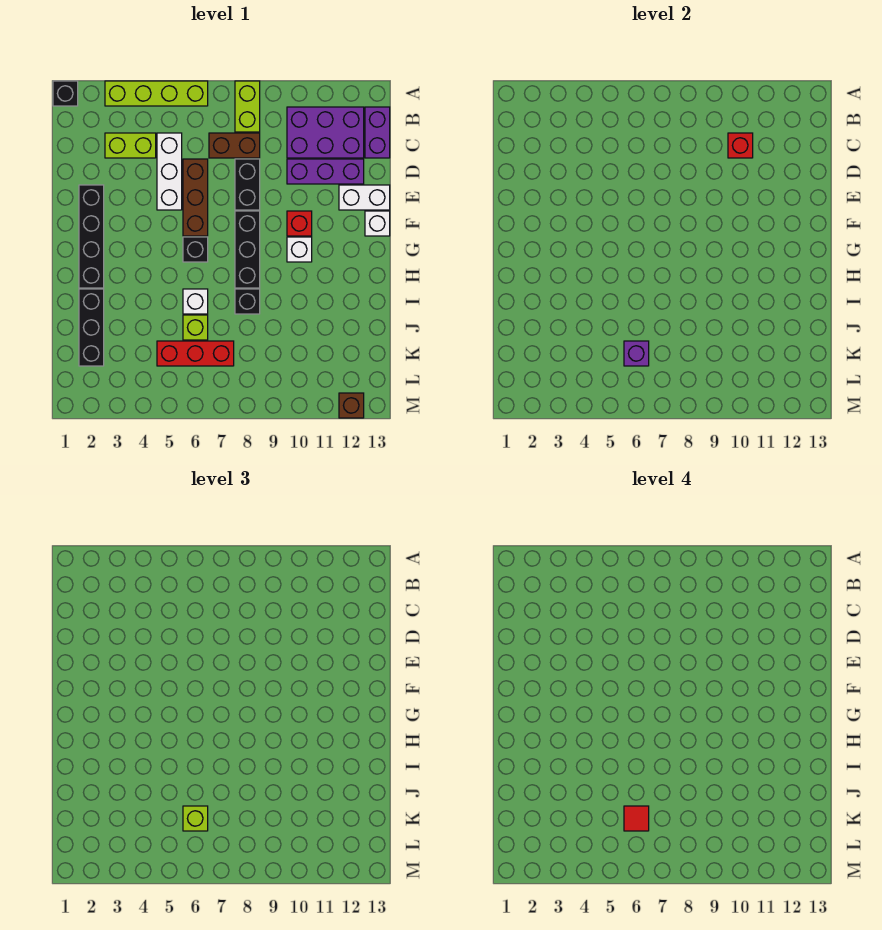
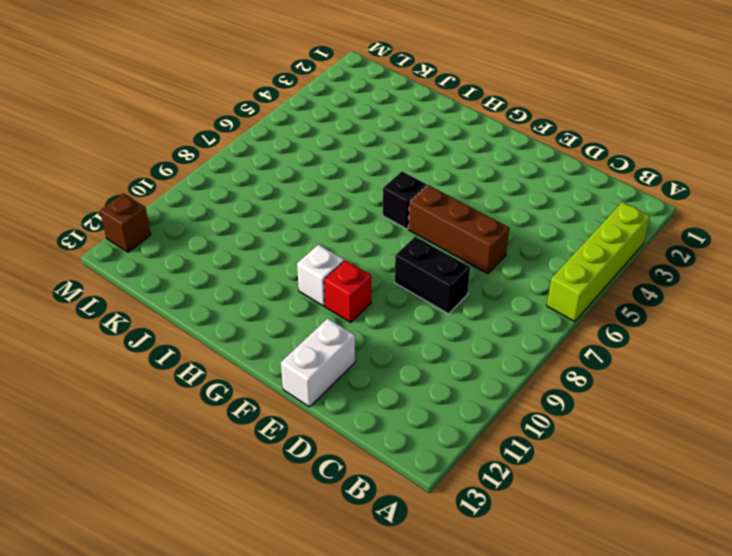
none -> black 1x1 brick [53,81,78,106]
none -> lime 1x2 brick [235,81,260,132]
none -> purple 2x3 brick [287,107,364,158]

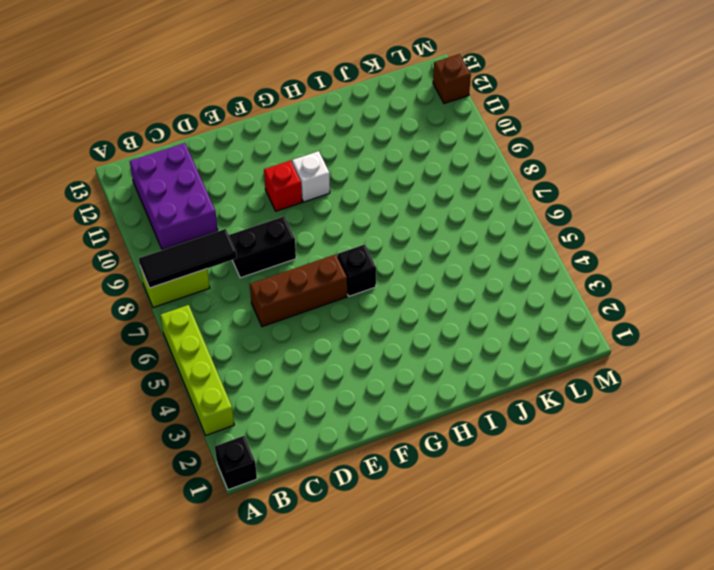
black 1x3 tile [139,229,237,288] -> none
none -> purple 1x2 brick [365,107,390,158]
none -> lime 1x2 brick [105,133,156,158]
none -> white 1x3 brick [157,133,182,210]

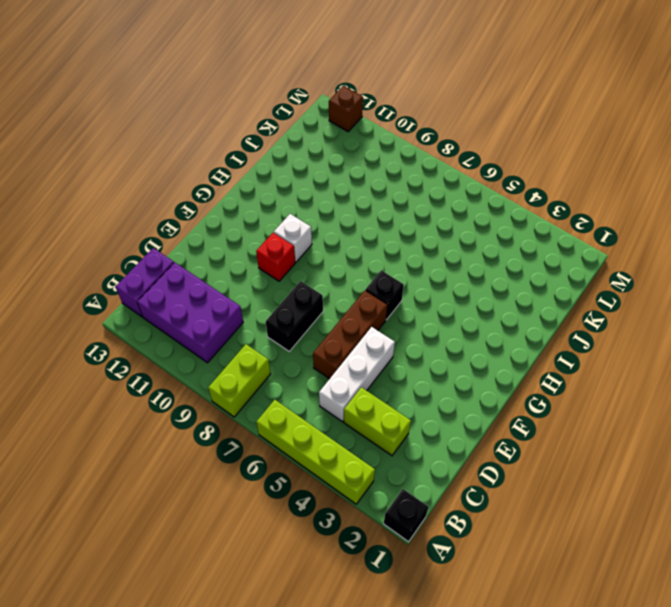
none -> brown 1x2 brick [209,133,260,158]
none -> purple 1x3 brick [287,159,364,184]
none -> black 1x4 brick [79,185,104,288]

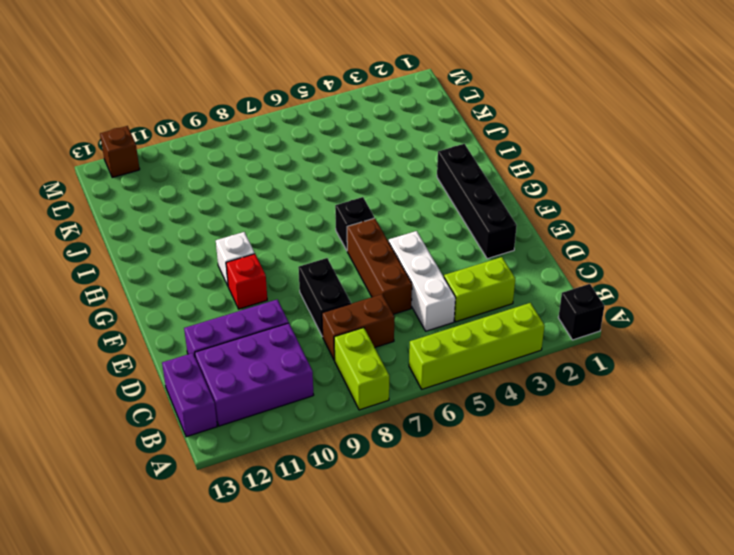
none -> white 1x2 brick [339,185,390,210]
none -> black 1x3 brick [235,211,260,288]
none -> white 1x1 brick [365,211,390,236]

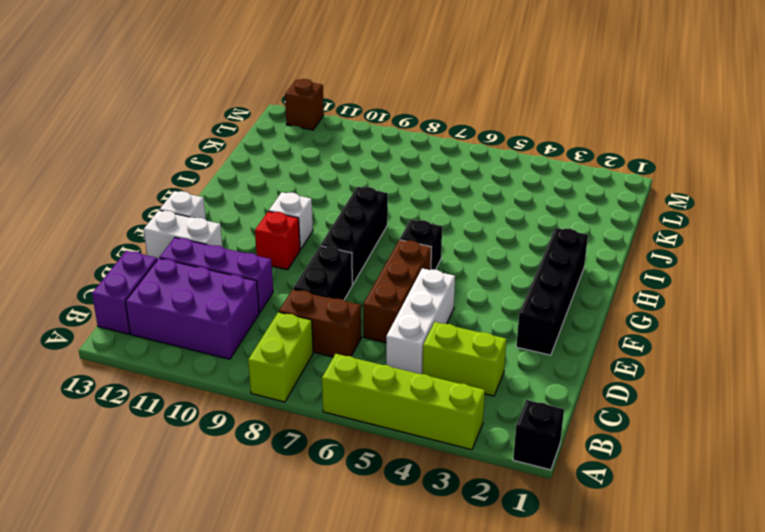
none -> black 1x3 brick [79,289,104,366]
none -> white 1x1 brick [183,289,208,314]
none -> black 1x1 brick [235,289,260,314]

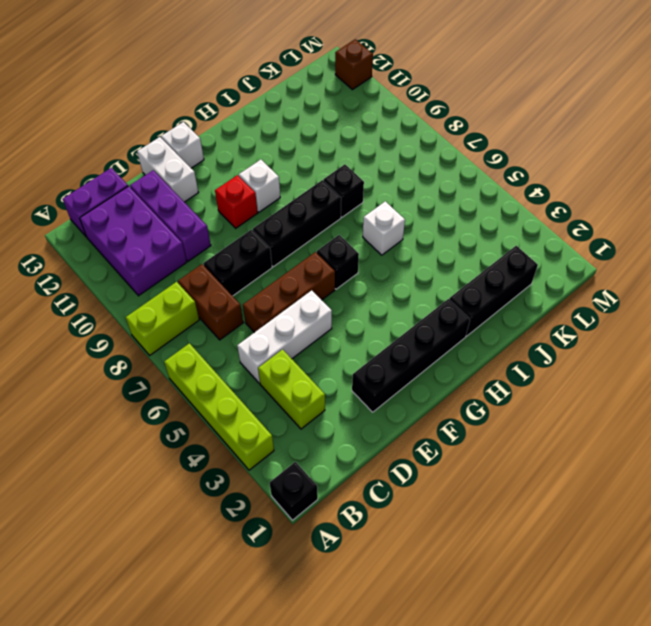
none -> lime 1x1 brick [183,315,208,340]
none -> red 1x3 brick [157,341,234,366]
none -> red 1x1 brick [728,133,753,158]

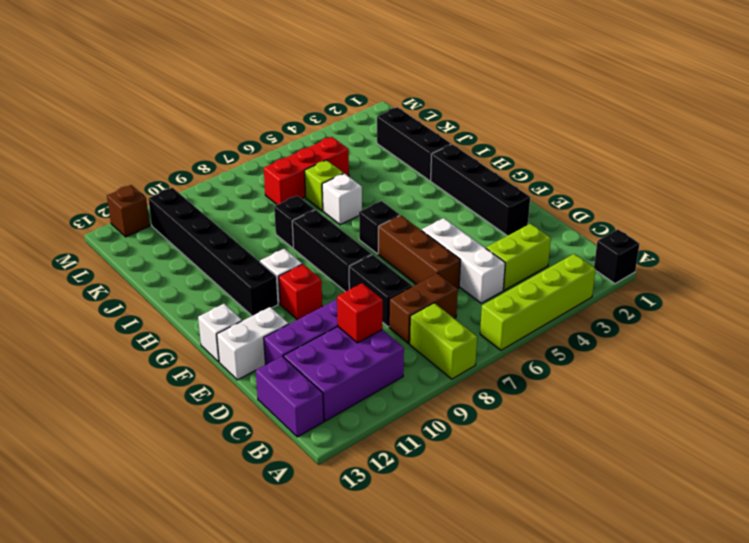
black 1x6 brick [148,188,278,316] -> none
none -> purple 1x1 brick [624,341,649,366]
none -> lime 1x1 brick [183,806,208,831]
none -> red 1x1 tile [624,806,649,831]

